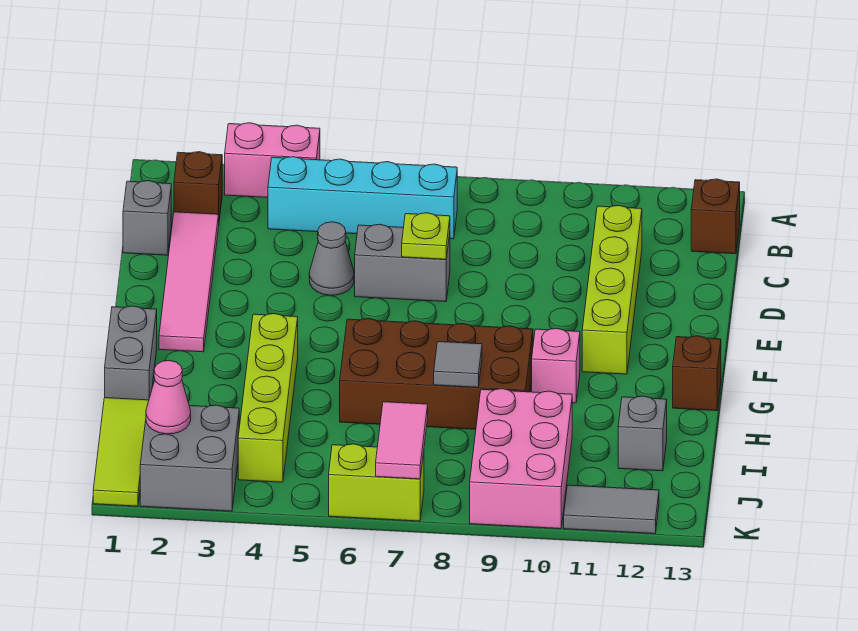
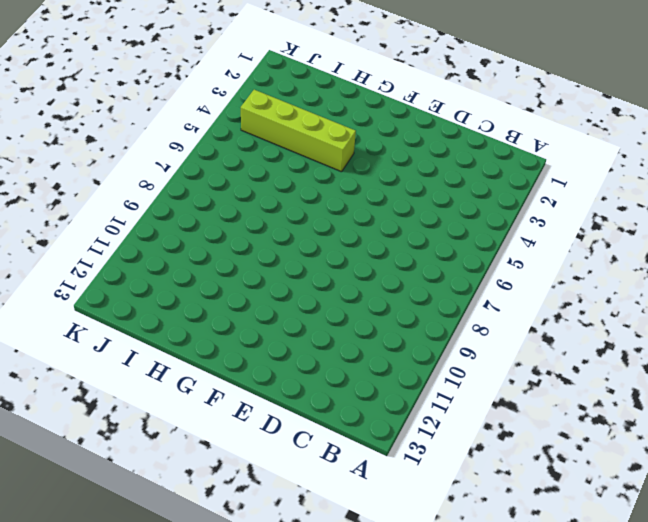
none -> pink 1x2 brick [225,123,320,197]
none -> brown 1x1 brick [174,152,222,220]
none -> cyan 1x4 brick [268,157,457,239]

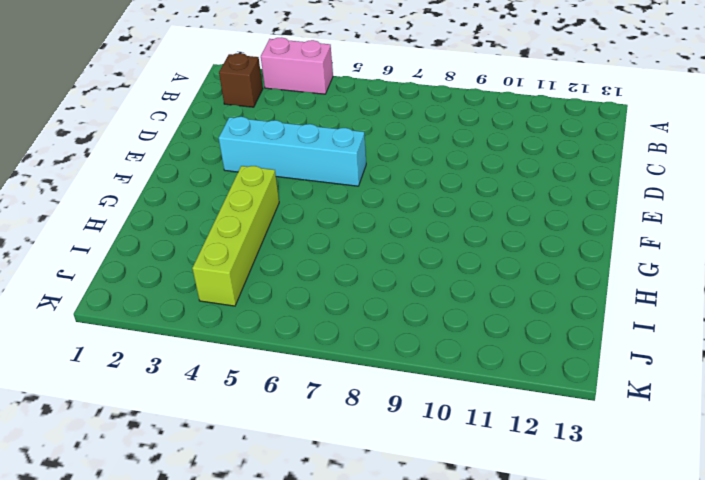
cyan 1x4 brick [219,117,366,186] -> cyan 1x4 brick moved to [268,157,457,239]
none -> brown 1x1 brick [691,179,740,254]
none -> grey 1x1 brick [123,181,171,255]
none -> pink 1x4 tile [159,212,219,352]

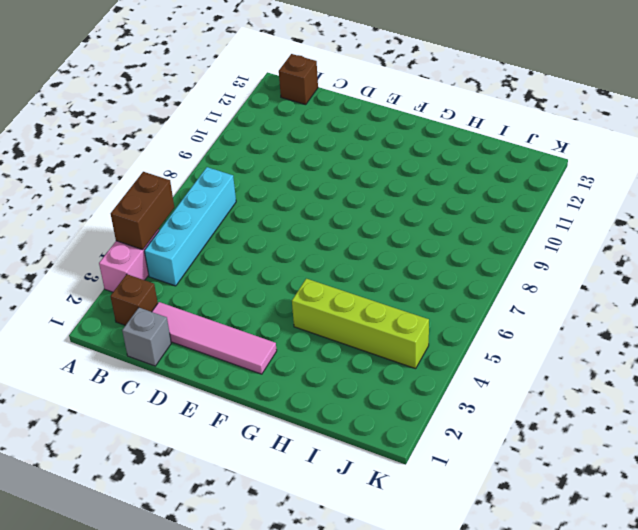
brown 1x2 brick [111,172,174,250] -> none
none -> lime 1x4 brick [582,205,642,374]
none -> grey 1x1 cone [309,222,354,295]
none -> grey 1x2 brick [355,224,450,302]

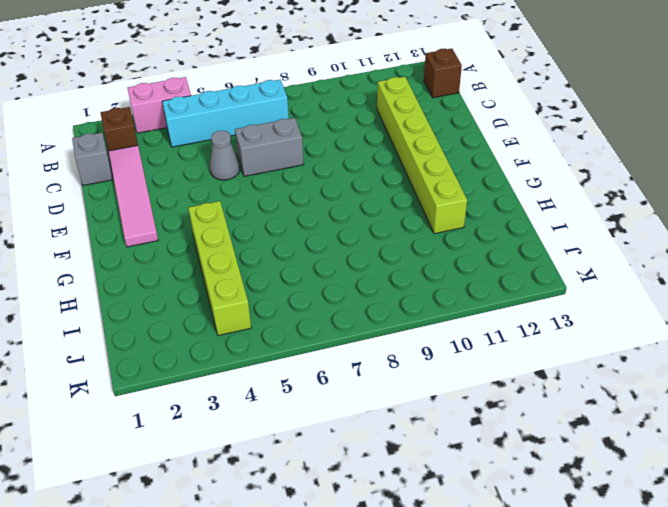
lime 1x6 brick [377,77,467,234] -> lime 1x4 brick [582,205,642,374]
none -> grey 1x2 brick [105,306,157,400]
none -> brown 2x4 brick [340,318,533,429]
none -> pink 1x1 brick [532,328,580,403]

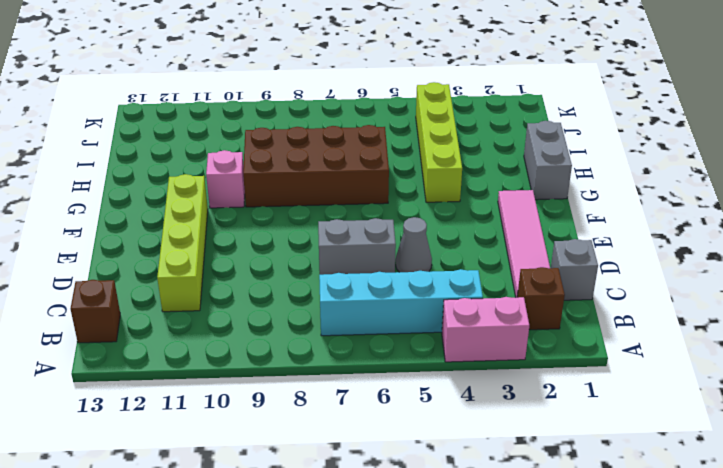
none -> brown 1x1 brick [673,336,721,411]
none -> lime 1x3 tile [93,398,149,506]
none -> pink 2x3 brick [470,389,572,529]

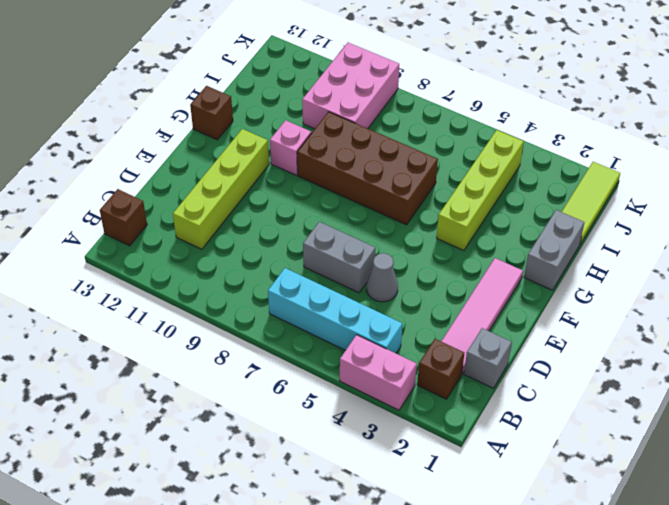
none -> grey 1x1 brick [618,396,667,471]
none -> grey 2x2 brick [140,405,239,511]
none -> lime 1x2 brick [329,444,424,521]

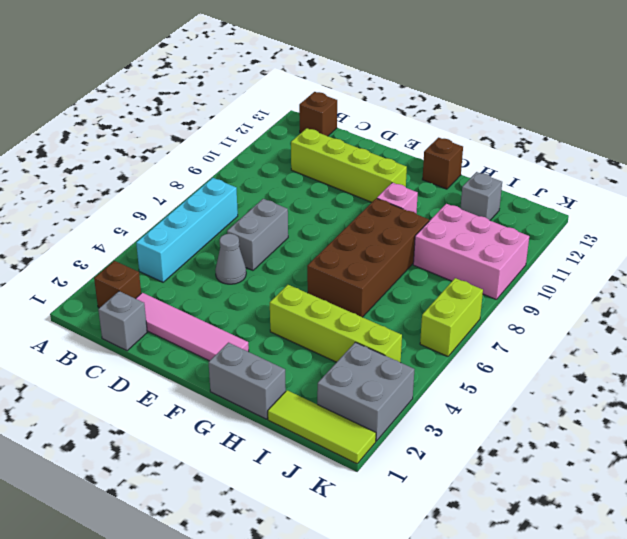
none -> pink 1x2 brick [225,123,320,197]
none -> grey 1x2 tile [564,485,659,534]
none -> lime 1x1 plate [402,213,450,259]

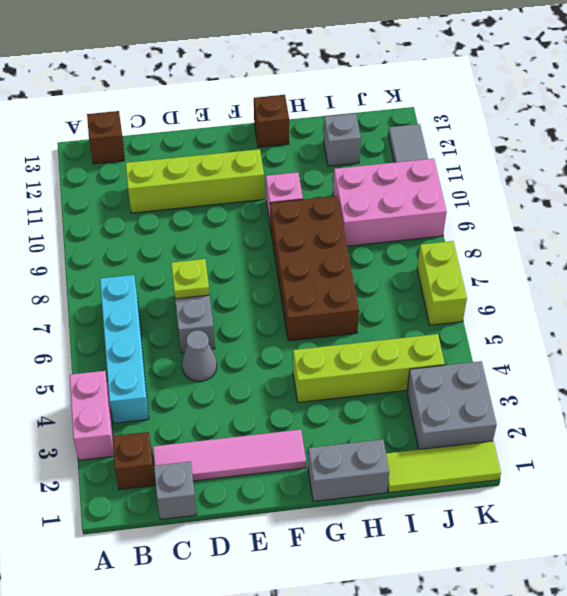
none -> grey 1x1 tile [434,342,482,387]
none -> pink 1x1 cone [146,360,191,434]
none -> pink 1x2 tile [376,402,428,479]

